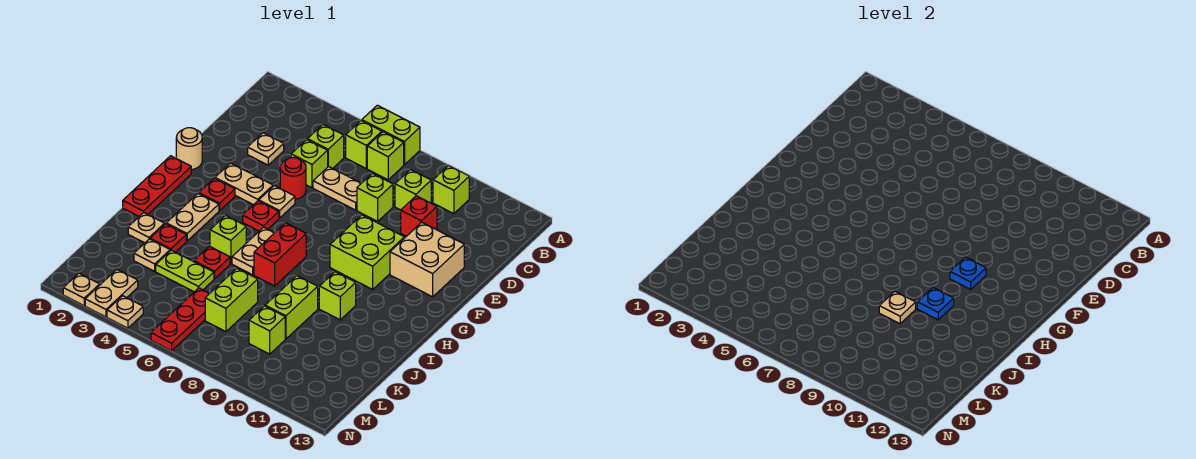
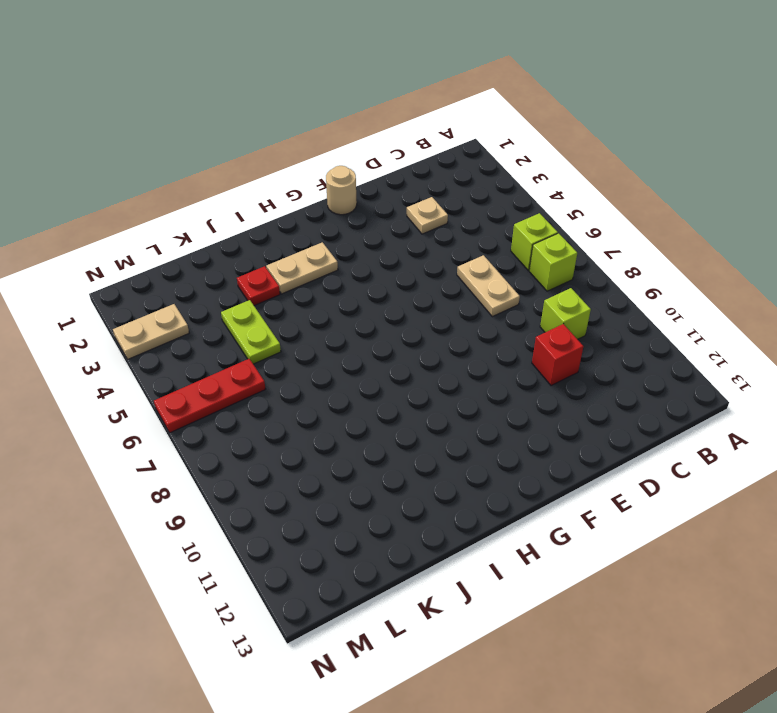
none -> lime 1x2 brick [362,105,420,165]
none -> lime 1x1 brick [433,166,469,214]
none -> lime 1x1 brick [307,125,344,168]
none -> lime 1x1 brick [291,140,328,188]

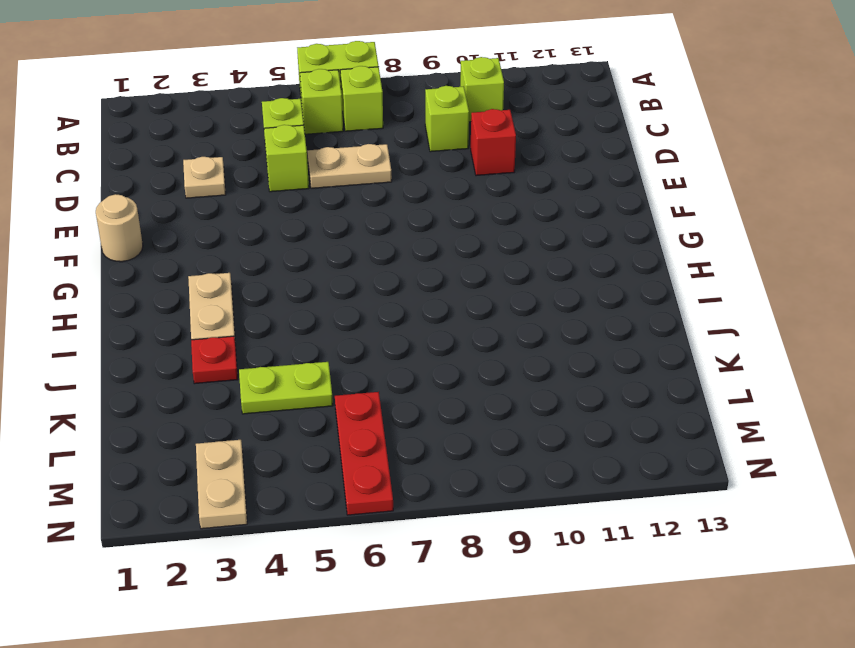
none -> lime 1x1 brick [357,173,393,221]
none -> red 1x1 round brick [280,157,306,199]
none -> tan 2x2 brick [390,222,464,297]
none -> tan 1x2 plate [215,163,273,205]

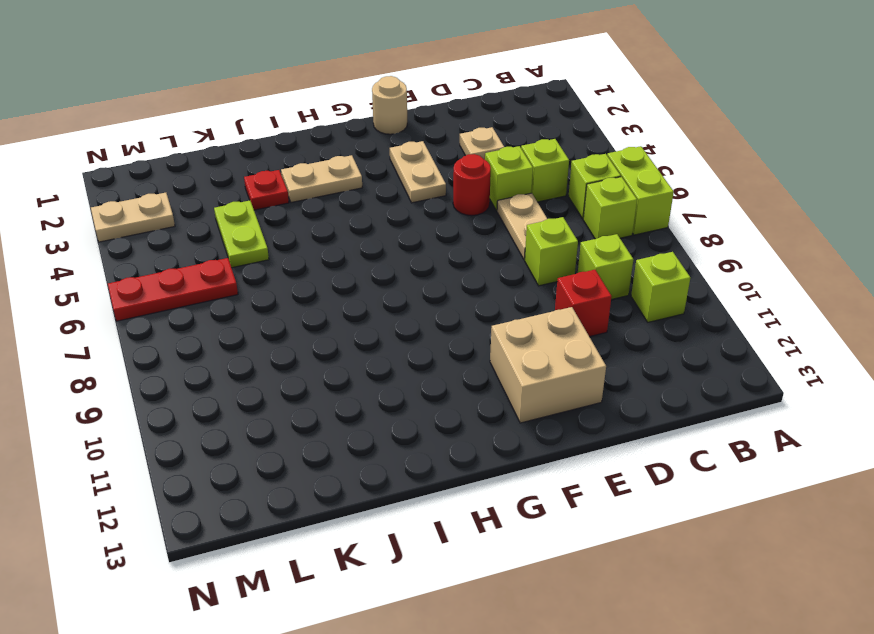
none -> tan 1x1 plate [259,186,295,218]
none -> lime 2x2 brick [330,215,404,289]
none -> red 1x3 plate [123,156,191,216]
none -> red 1x1 plate [199,178,235,211]

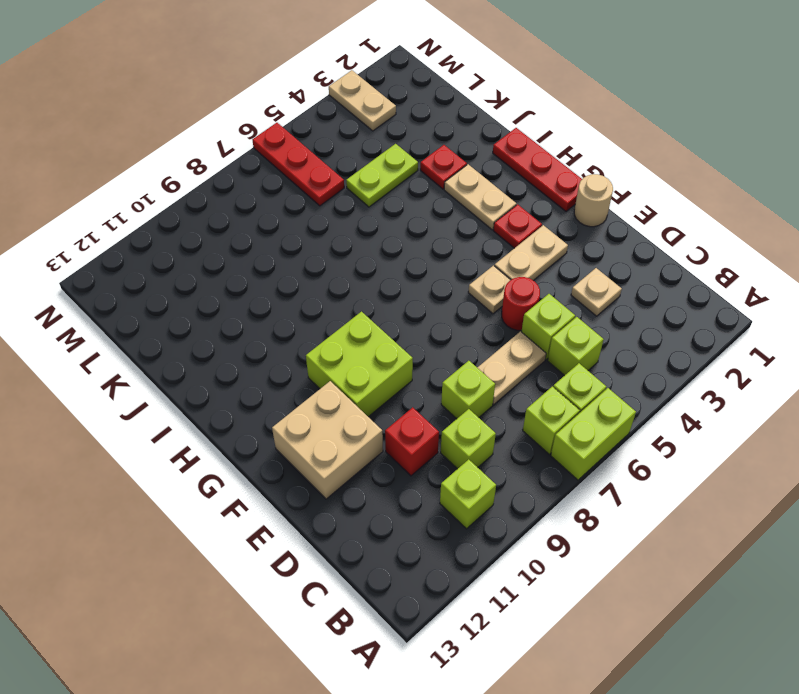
none -> red 1x1 plate [243,201,279,231]
none -> tan 1x2 plate [232,227,274,275]
none -> red 1x2 brick [254,223,306,286]
none -> lime 1x1 brick [210,215,246,264]

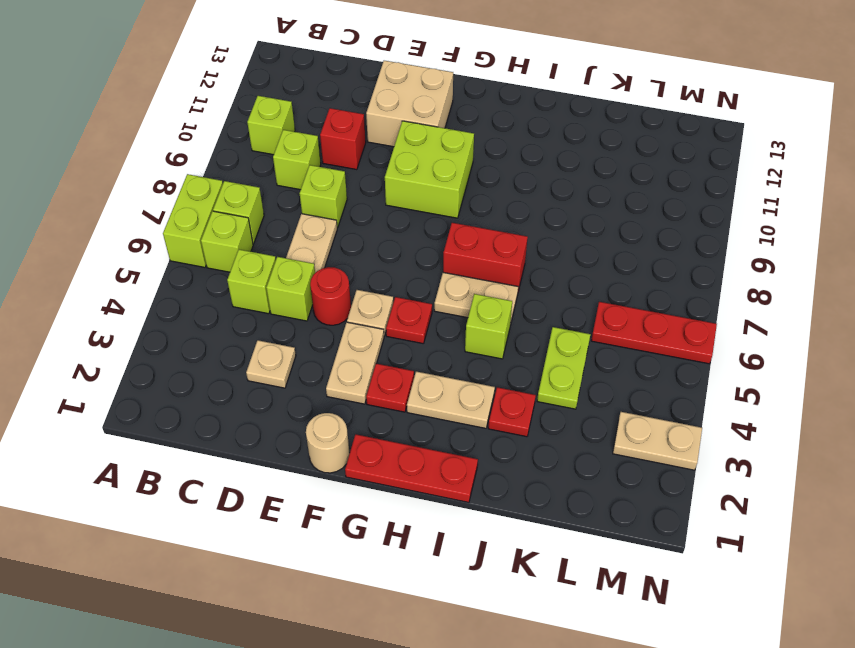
none -> lime 1x1 brick [319,272,356,320]
none -> tan 1x1 plate [128,213,165,243]
none -> red 1x1 plate [194,246,230,279]
none -> lime 1x2 brick [265,276,318,339]

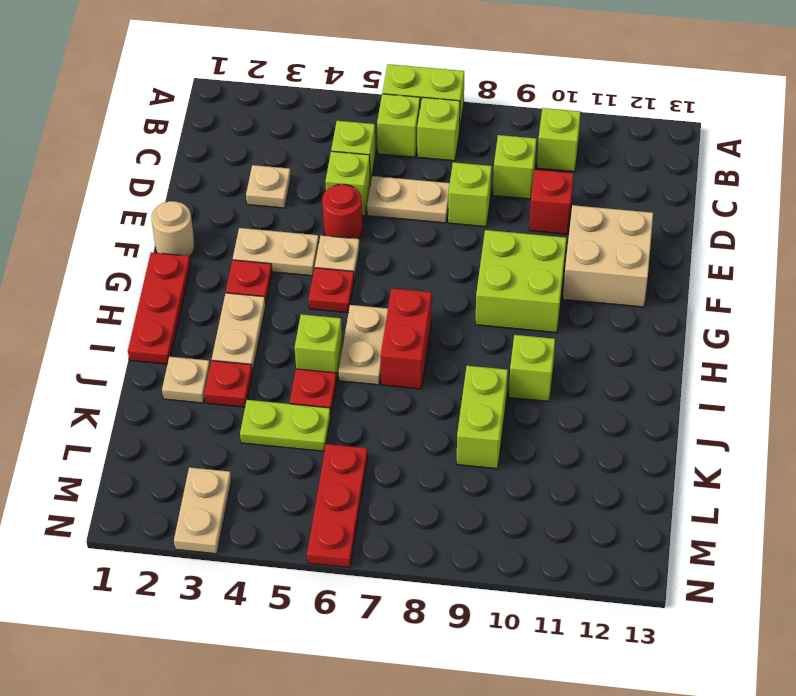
none -> tan 1x1 plate [134,239,170,271]
none -> lime 1x2 brick [205,269,258,332]
none -> lime 1x1 brick [249,306,285,354]
none -> tan 1x1 plate [63,273,100,306]

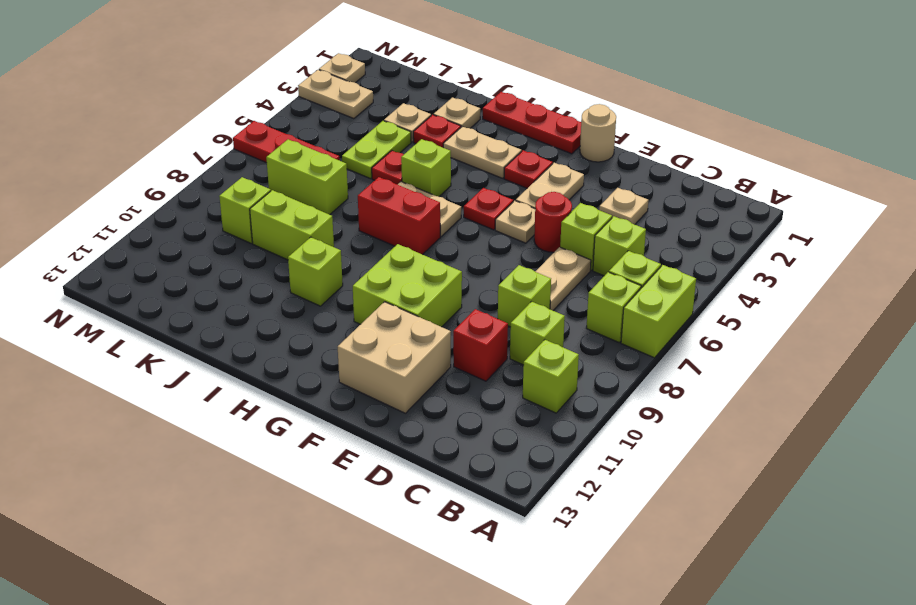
none -> tan 1x1 plate [107,296,143,328]
none -> blue 1x1 plate [950,257,986,289]
none -> blue 1x1 plate [917,288,954,320]
none -> tan 1x1 plate [879,292,916,324]

